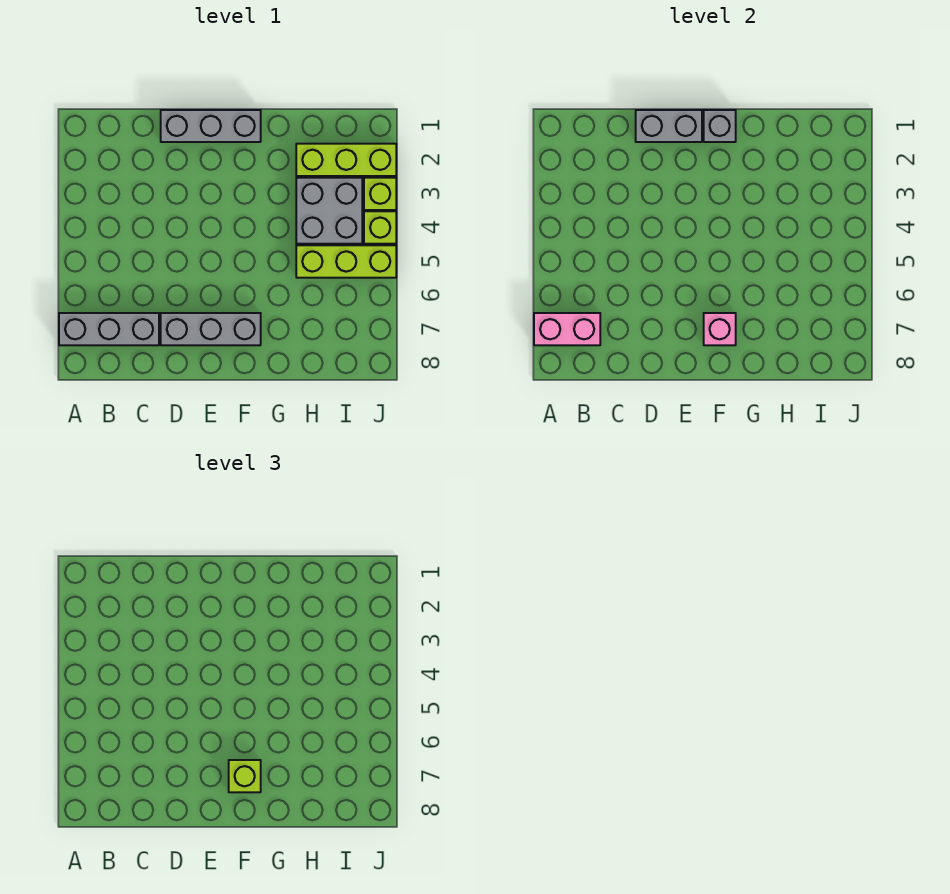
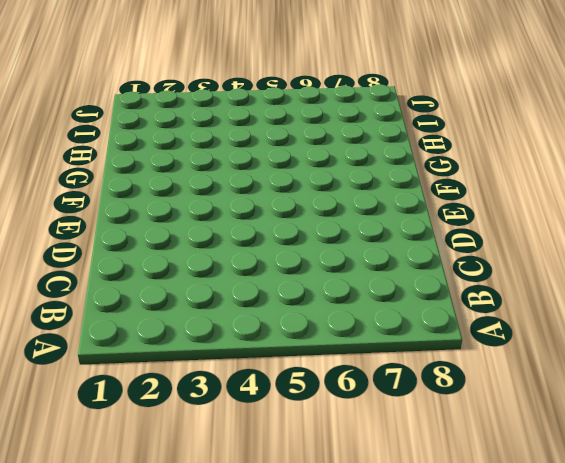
none -> grey 1x3 brick [59,313,159,345]
none -> grey 1x3 brick [161,110,261,142]
none -> grey 1x3 brick [161,313,261,345]

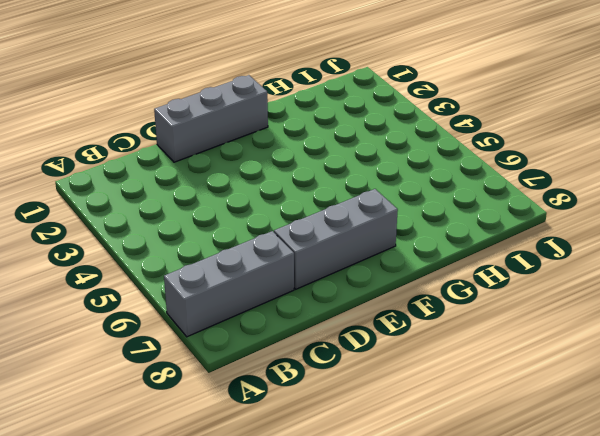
none -> lime 1x3 brick [296,144,396,176]
none -> grey 2x2 brick [296,178,362,244]
none -> lime 1x3 brick [296,245,396,278]

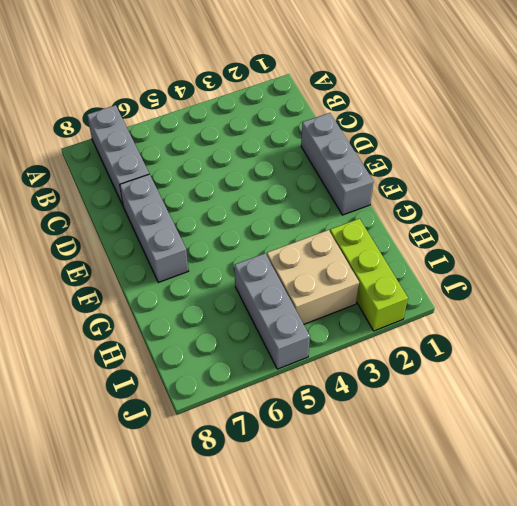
tan 2x2 brick [267,230,359,324] -> grey 2x2 brick [296,178,362,244]
grey 1x3 brick [235,253,310,369] -> lime 1x3 brick [296,245,396,278]
none -> lime 1x1 brick [364,178,396,210]
none -> lime 1x1 brick [364,211,396,244]
none -> pink 1x2 brick [534,313,600,345]

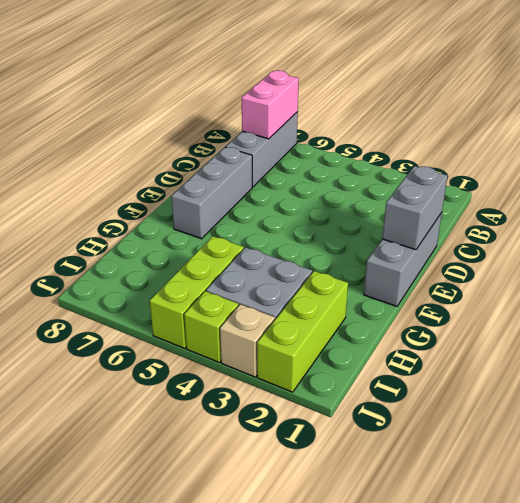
tan 1x1 brick [220,304,275,377] -> lime 1x1 brick [364,178,396,210]
none -> grey 1x1 brick [704,110,736,142]
none -> pink 1x1 brick [704,313,736,345]
none -> lime 1x1 brick [229,760,261,792]

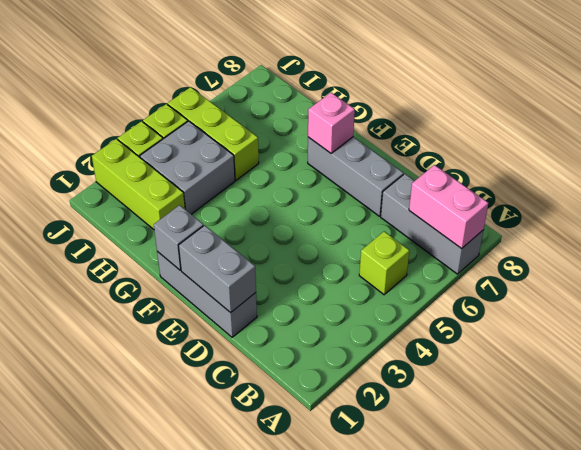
lime 1x1 brick [359,231,409,295] -> lime 1x1 brick moved to [229,760,261,792]

